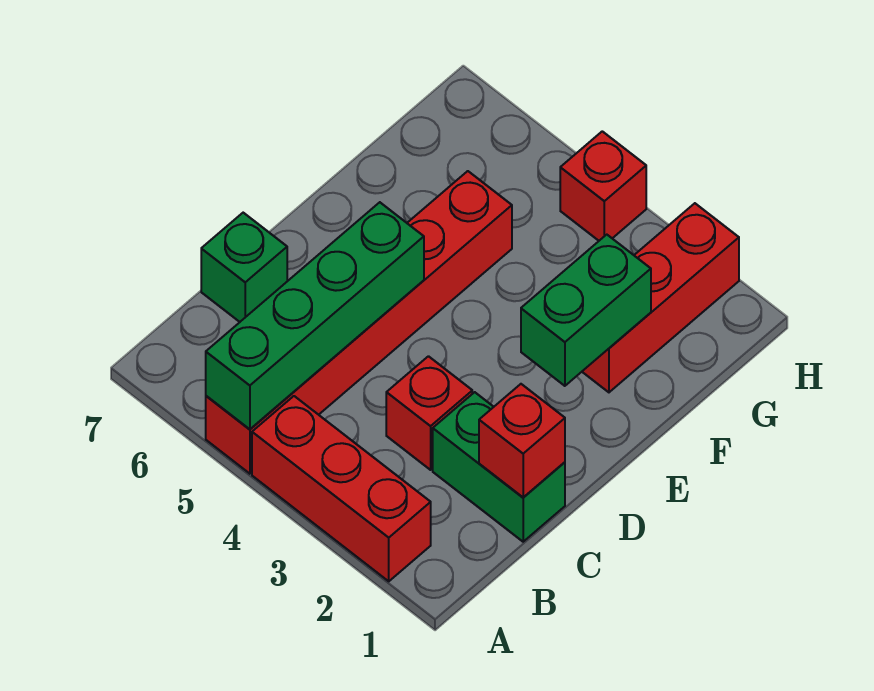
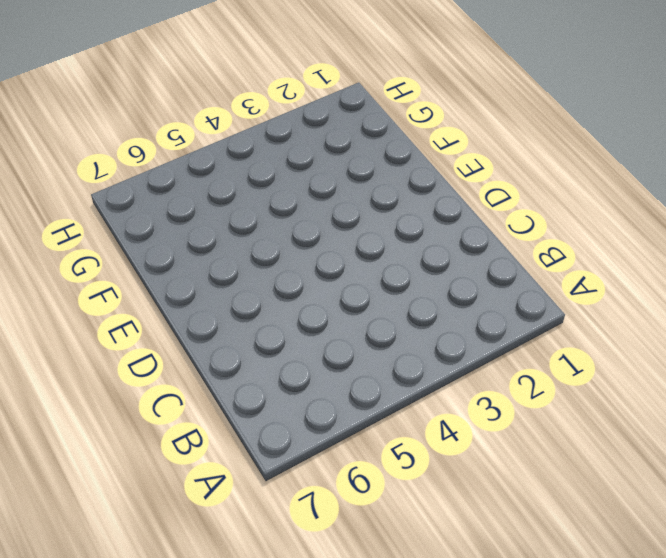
none -> red 1x3 brick [252,396,431,581]
none -> red 1x6 brick [206,171,512,474]

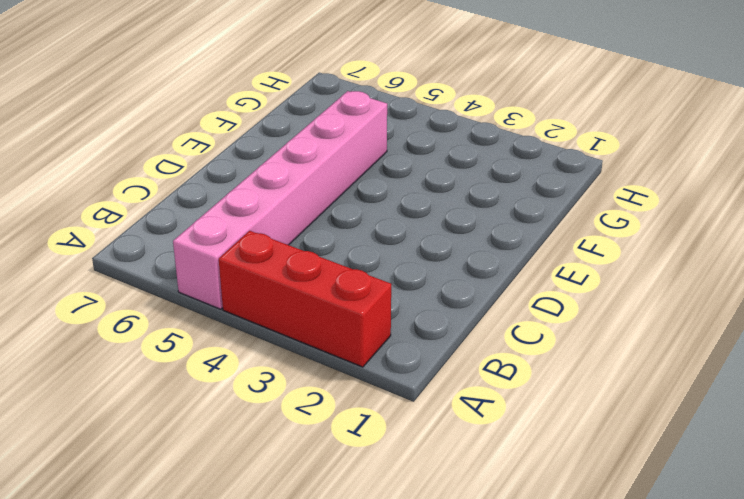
pink 1x6 brick [173,91,387,309] -> red 1x6 brick [206,171,512,474]
none -> green 1x2 brick [433,392,565,542]
none -> red 1x1 brick [386,356,472,470]

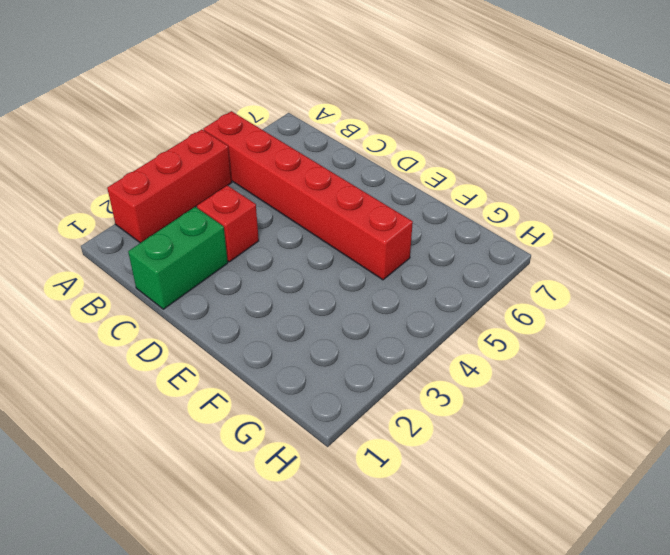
none -> green 1x1 brick [201,213,287,322]
none -> red 1x3 brick [582,203,739,392]

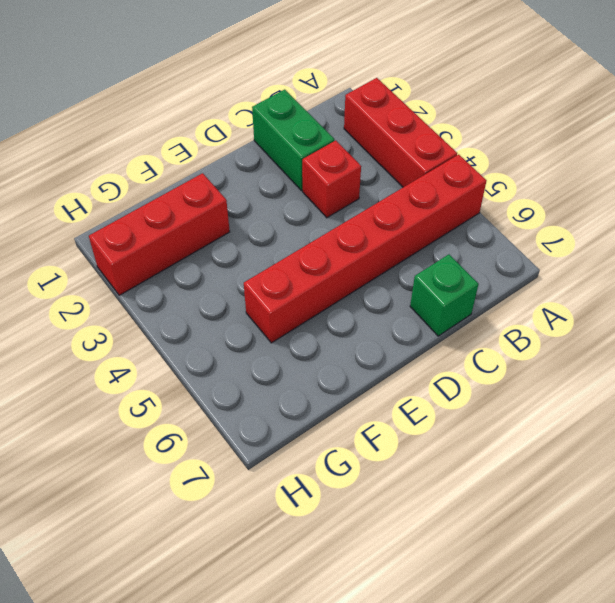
none -> red 1x1 brick [560,131,646,241]
none -> green 1x4 brick [206,202,424,429]

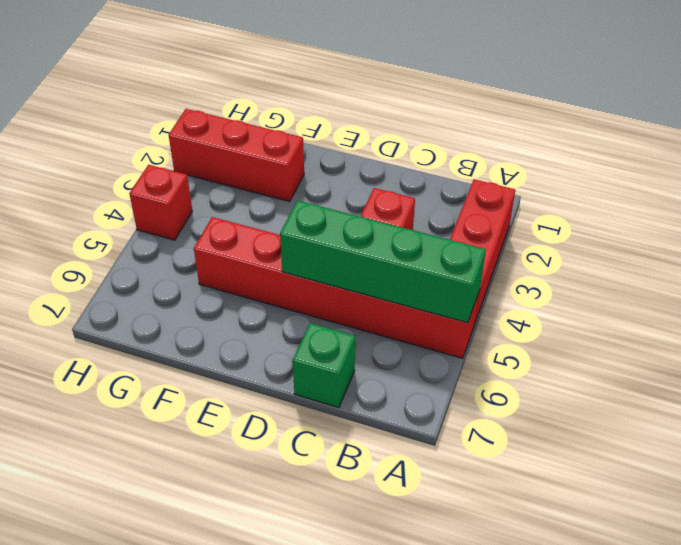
none -> green 1x2 brick [433,392,565,542]
none -> red 1x1 brick [479,384,565,497]

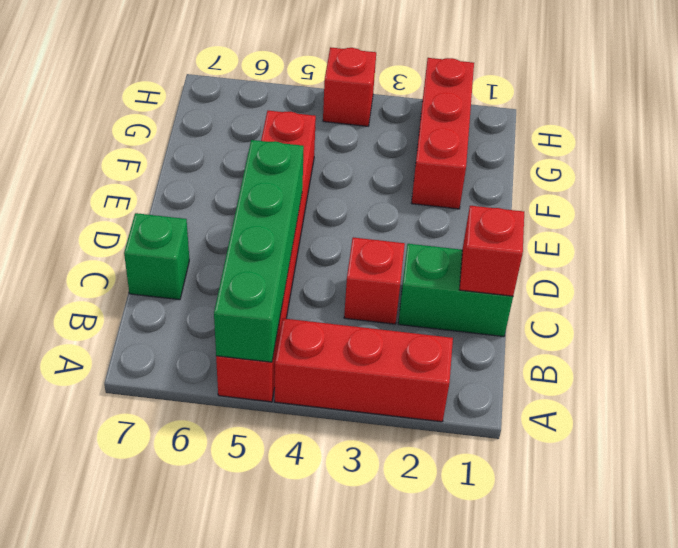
none -> green 1x2 brick [521,235,651,386]

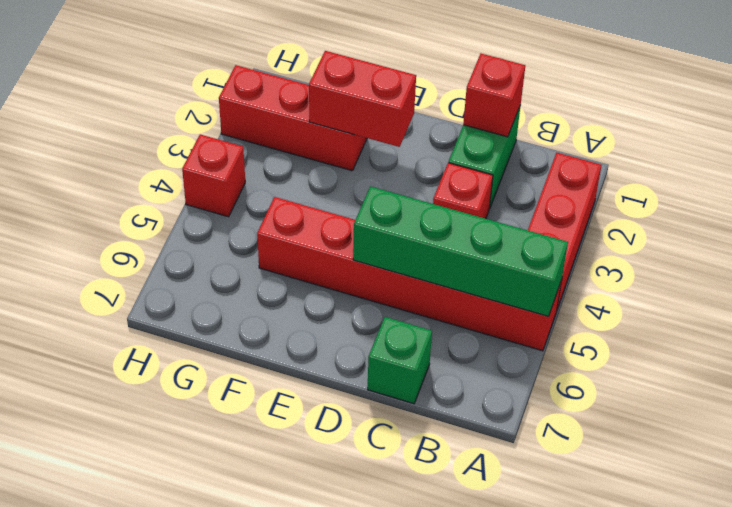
red 1x2 brick [309,51,416,147] -> green 1x2 brick [521,235,651,386]

